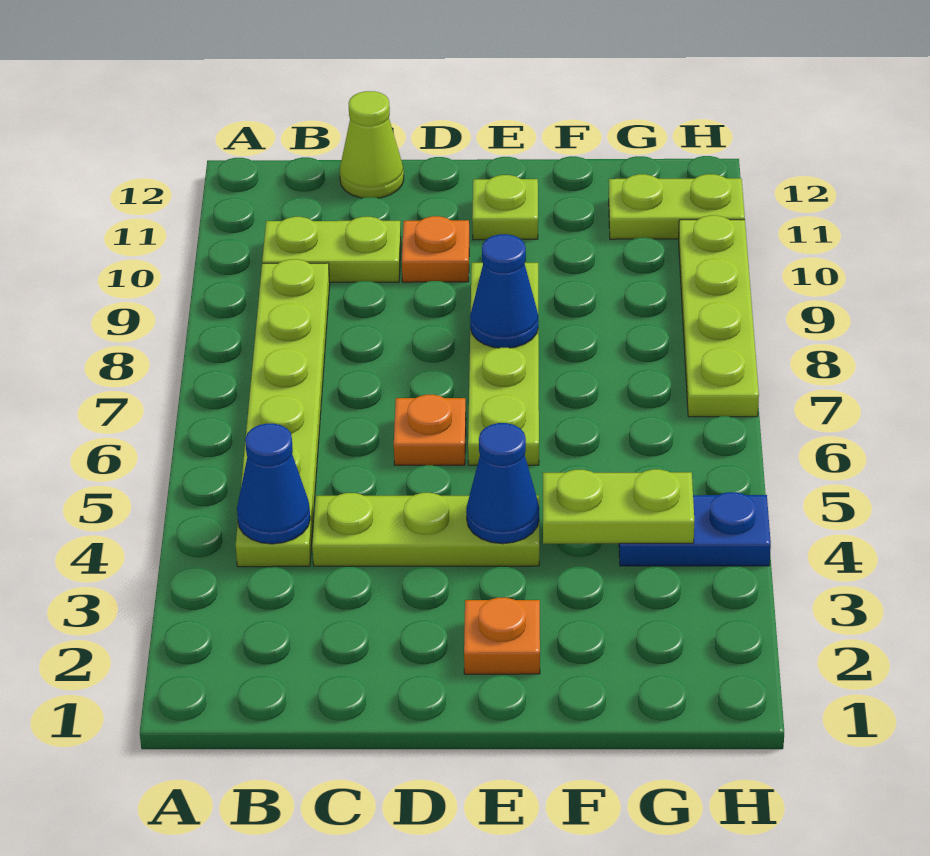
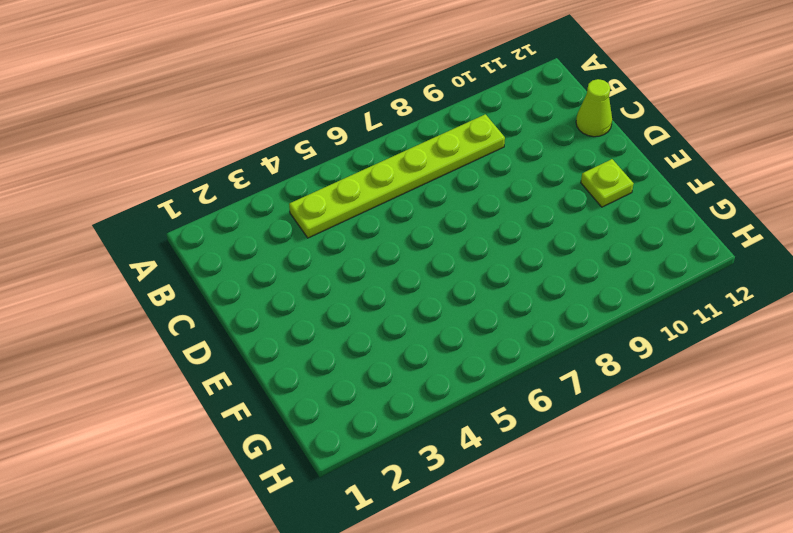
none -> lime 1x2 plate [262,217,401,282]
none -> lime 1x3 plate [312,493,539,566]
none -> orange 1x1 plate [394,395,466,465]

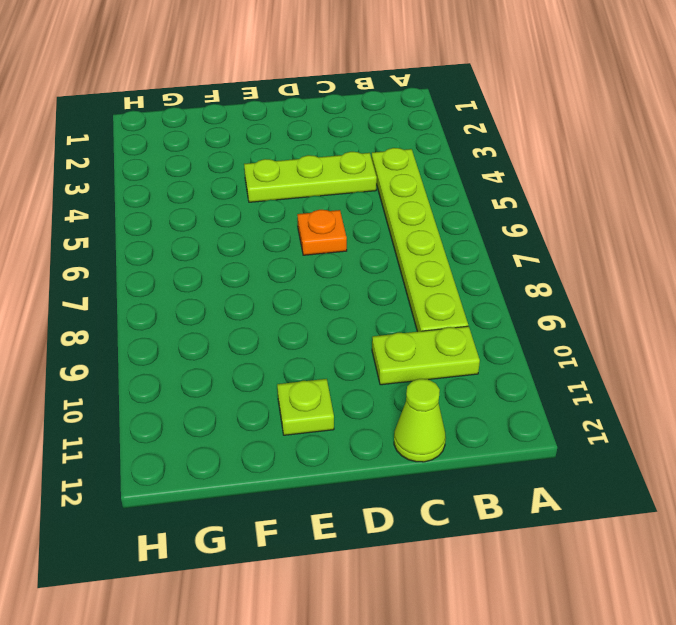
none -> orange 1x1 plate [402,216,469,282]
none -> orange 1x1 plate [464,598,540,674]
none -> lime 1x4 plate [468,263,539,465]

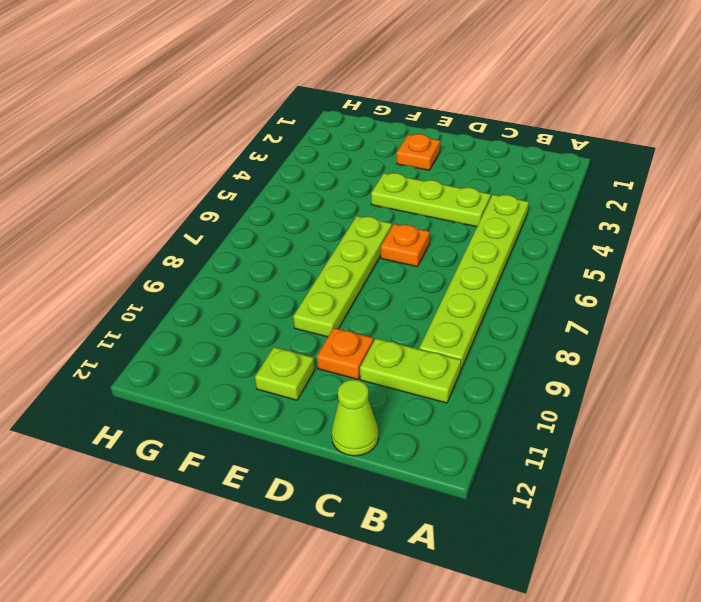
none -> blue 1x2 plate [619,492,771,566]
none -> lime 1x2 plate [609,174,745,239]
none -> lime 1x4 plate [679,215,759,417]

